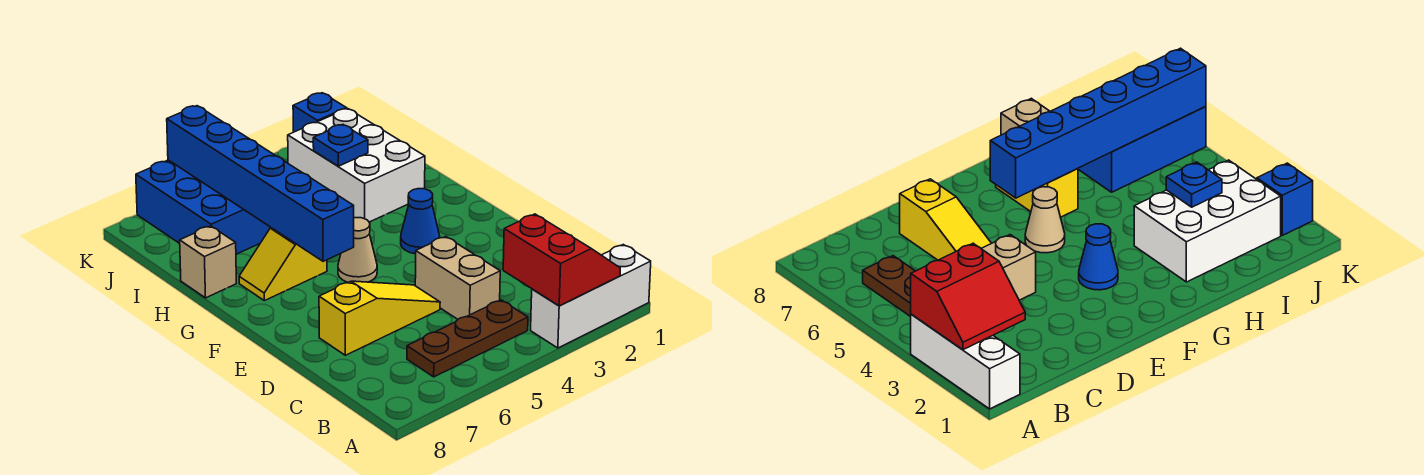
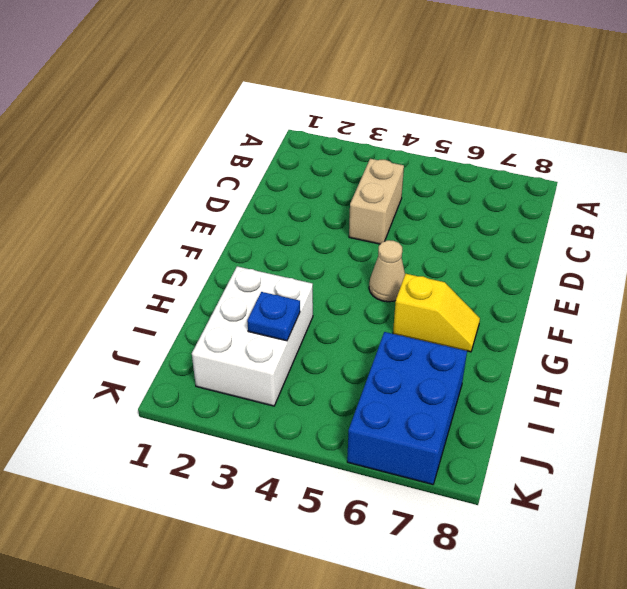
none -> white 1x3 brick [531,245,651,348]
none -> brown 1x3 plate [407,300,528,377]
none -> yellow 1x3 slope [319,281,440,355]

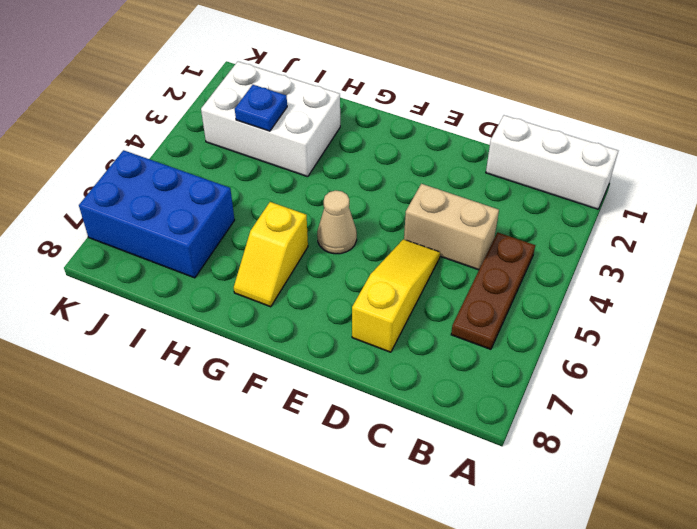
white 1x3 brick [486,115,618,209] -> white 1x3 brick turned to [531,245,651,348]
none -> blue 1x1 cone [401,189,440,254]
none -> tan 1x1 brick [180,226,236,298]
none -> blue 1x1 brick [293,93,346,132]

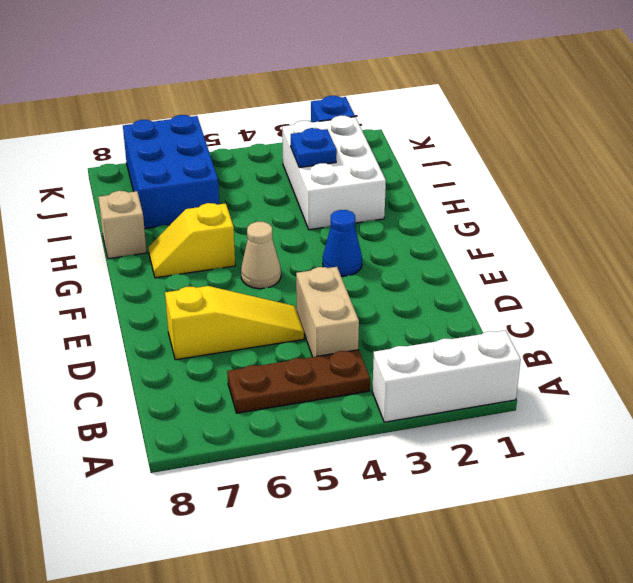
none -> red 2x2 slope [503,214,620,306]
none -> blue 1x6 brick [167,106,354,261]

